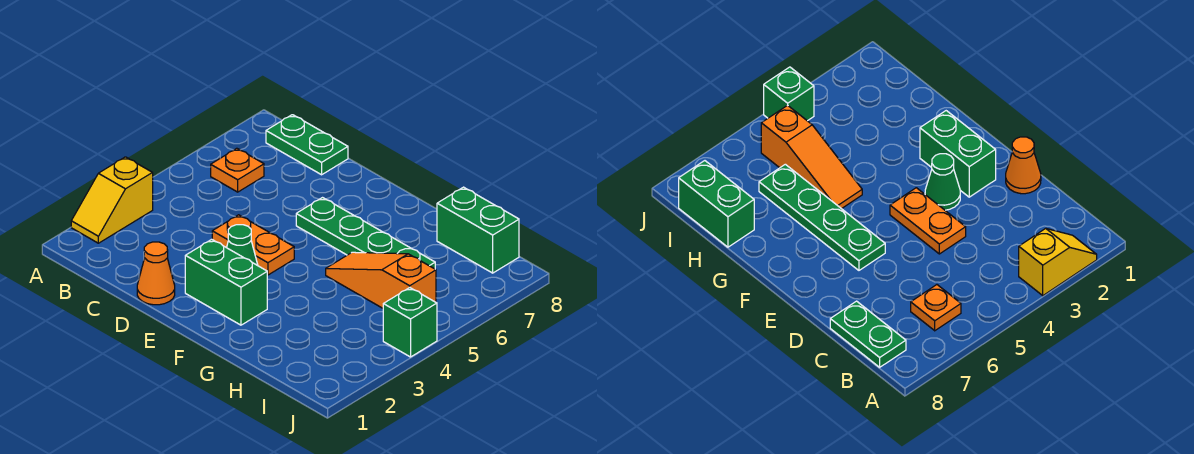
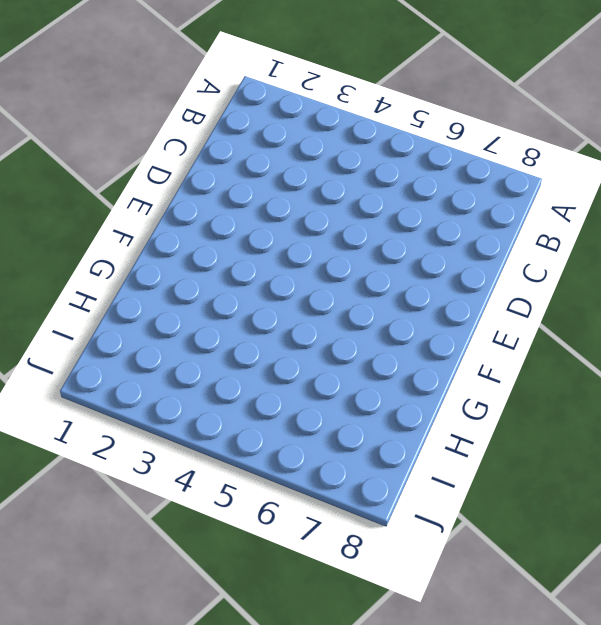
none -> yellow 1x2 slope [71,157,153,243]
none -> orange 1x1 plate [211,148,264,192]

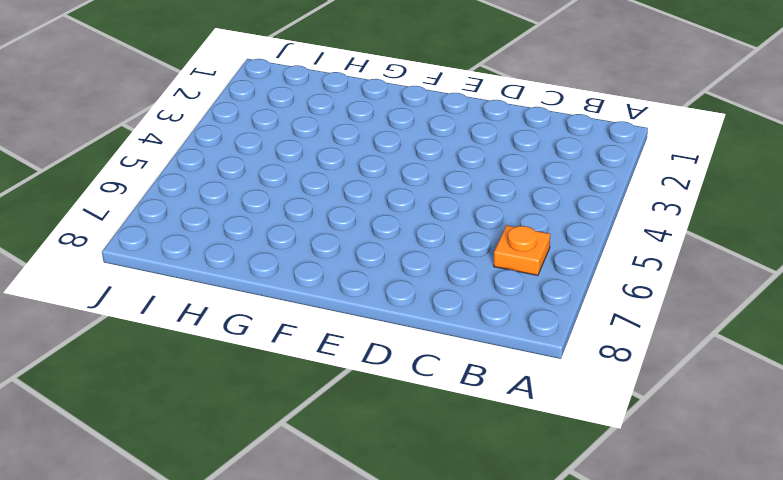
none -> yellow 1x2 slope [71,157,153,243]
none -> green 1x2 plate [266,115,348,175]

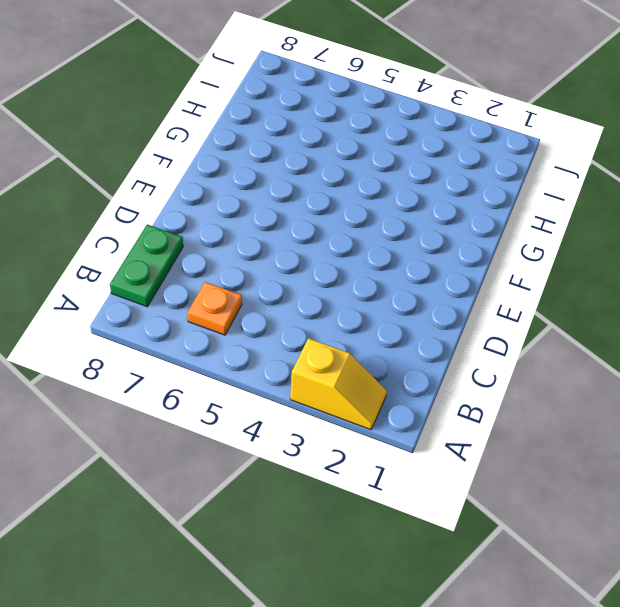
none -> orange 1x1 cone [137,242,175,305]
none -> orange 1x2 plate [212,215,294,275]

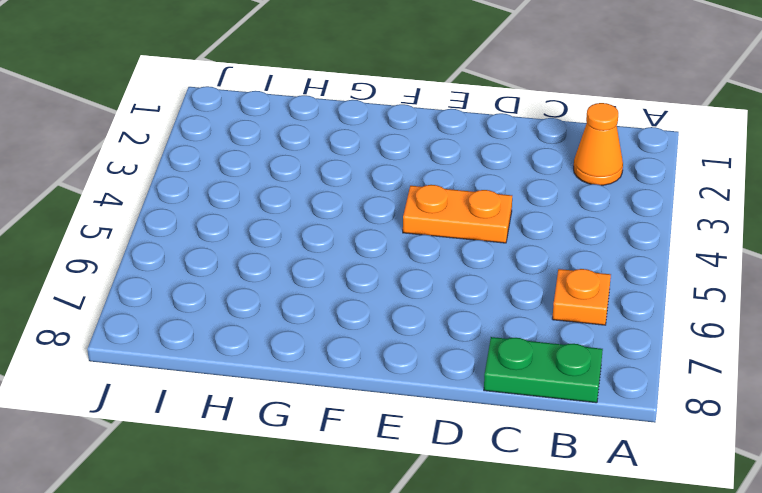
orange 1x1 cone [574,103,623,185] -> orange 1x1 cone moved to [137,242,175,305]
none -> yellow 1x2 slope [71,157,153,243]
none -> green 1x2 brick [185,239,267,325]

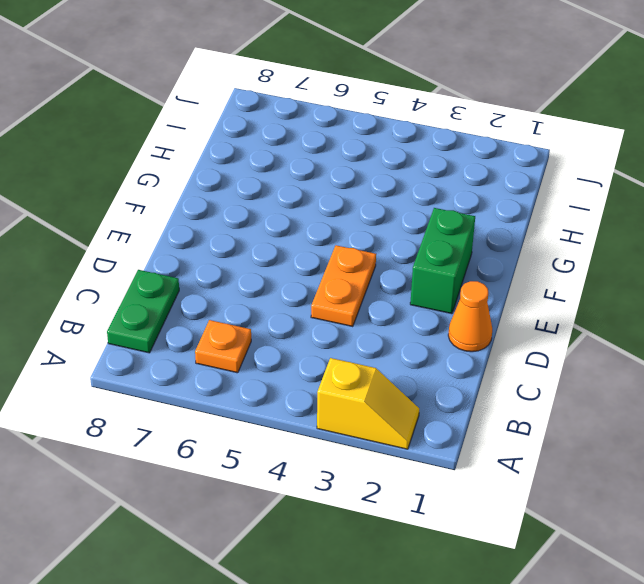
none -> green 1x1 cone [227,225,258,266]
none -> green 1x4 plate [296,198,435,269]

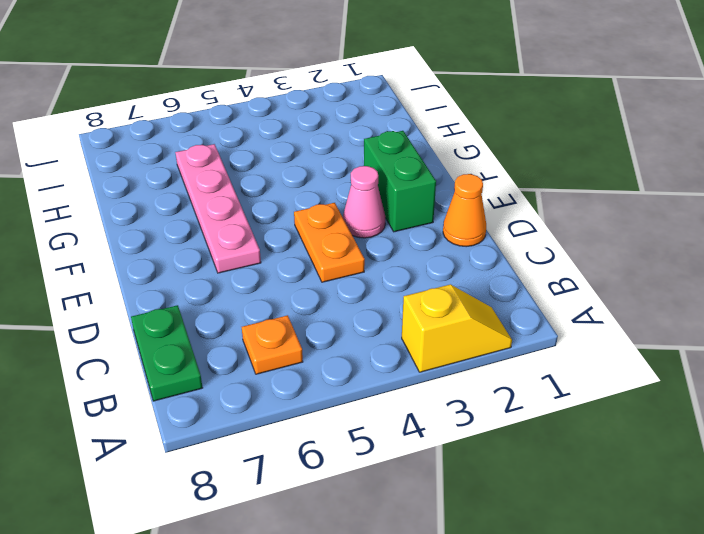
pink 1x1 cone [343,166,385,238] -> green 1x1 cone [227,225,258,266]
pink 1x4 plate [175,144,261,273] -> green 1x4 plate [296,198,435,269]
none -> orange 1x3 slope [326,252,436,308]
none -> green 1x2 brick [437,187,519,273]

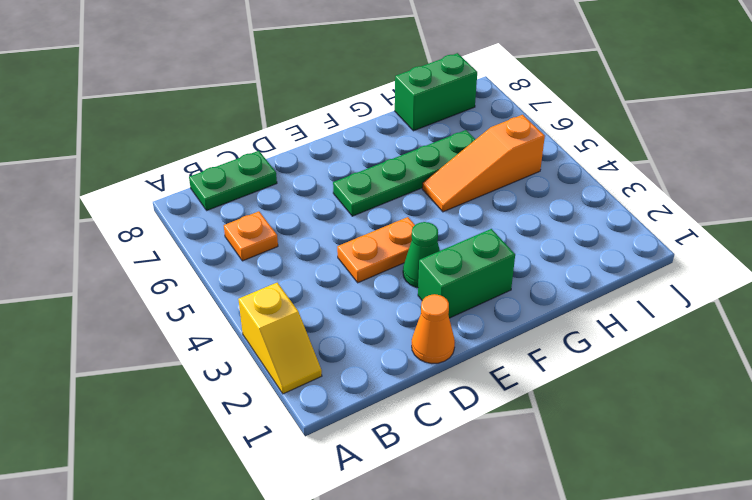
none -> green 1x1 brick [383,288,437,357]

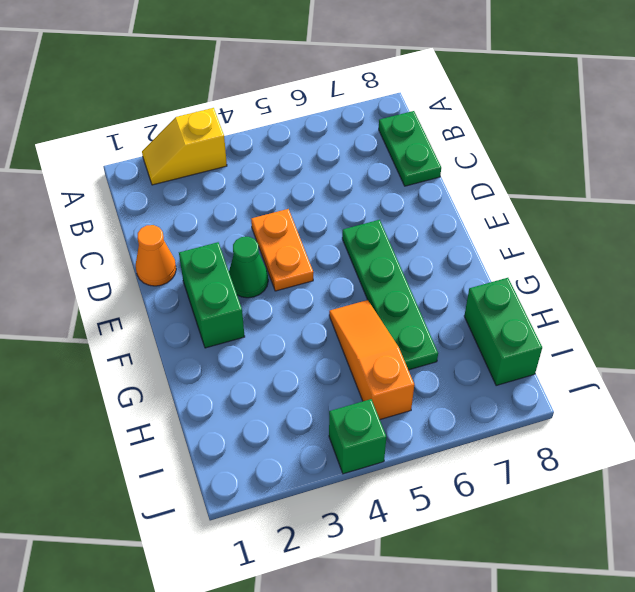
none -> orange 1x1 plate [211,148,264,192]

